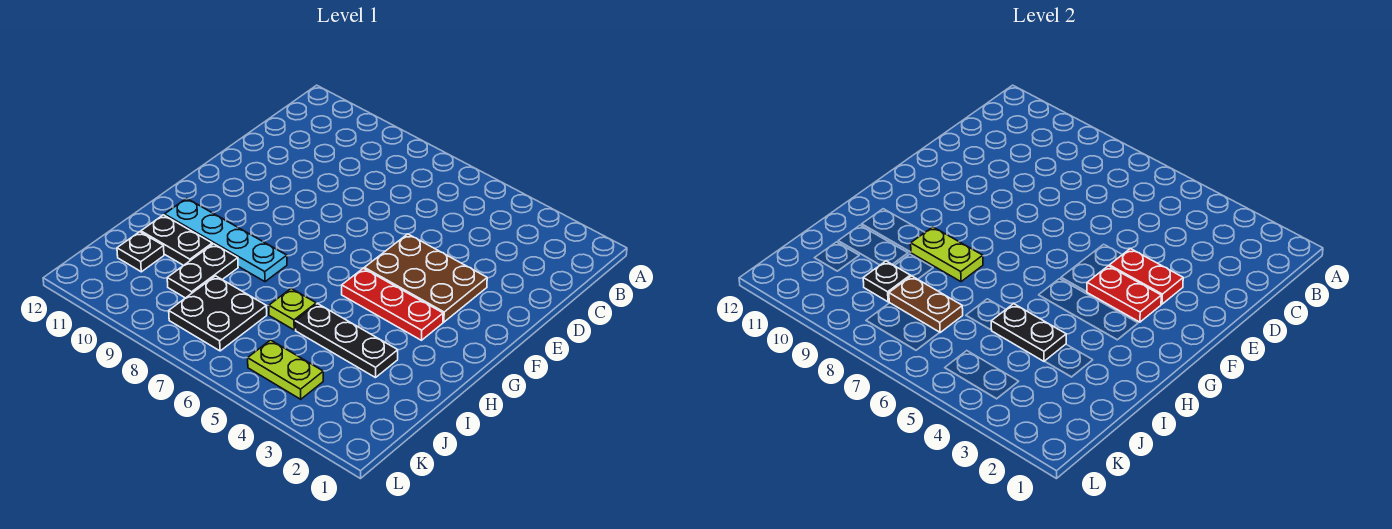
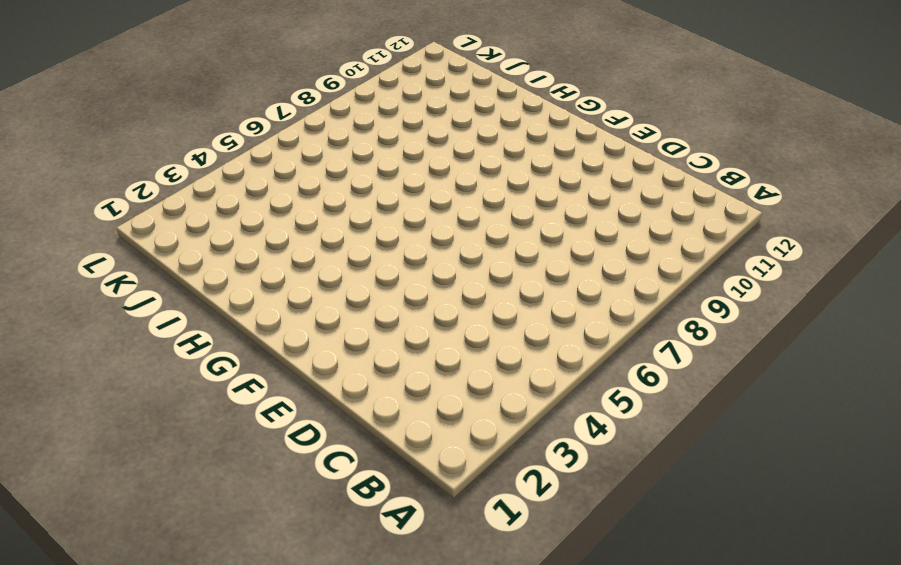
none -> brown 2x3 plate [364,234,487,322]
none -> red 1x3 plate [342,268,443,340]
none -> cyan 1x4 plate [165,198,287,282]

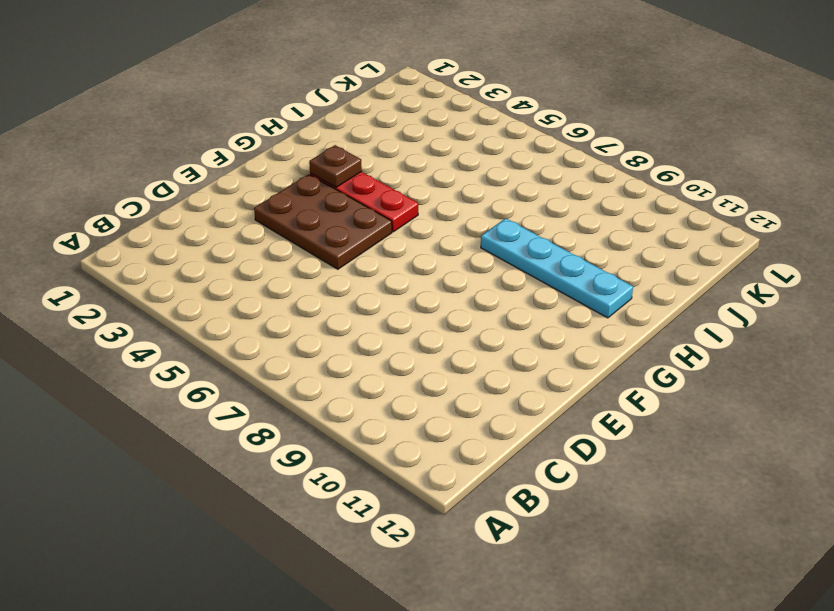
brown 1x1 plate [309,145,362,187] -> none
none -> black 1x3 plate [295,304,398,378]
none -> lime 1x1 plate [269,289,316,330]
none -> black 1x2 plate [167,244,238,298]

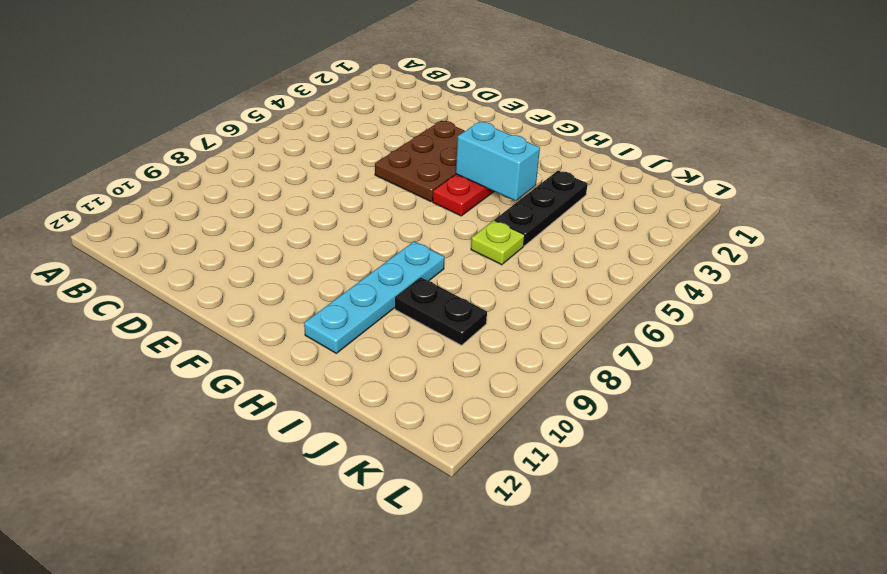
cyan 1x2 brick [456,122,540,201] -> none
none -> black 1x2 plate [141,215,212,265]
none -> black 2x2 plate [169,276,267,351]
none -> black 1x1 plate [117,232,164,272]

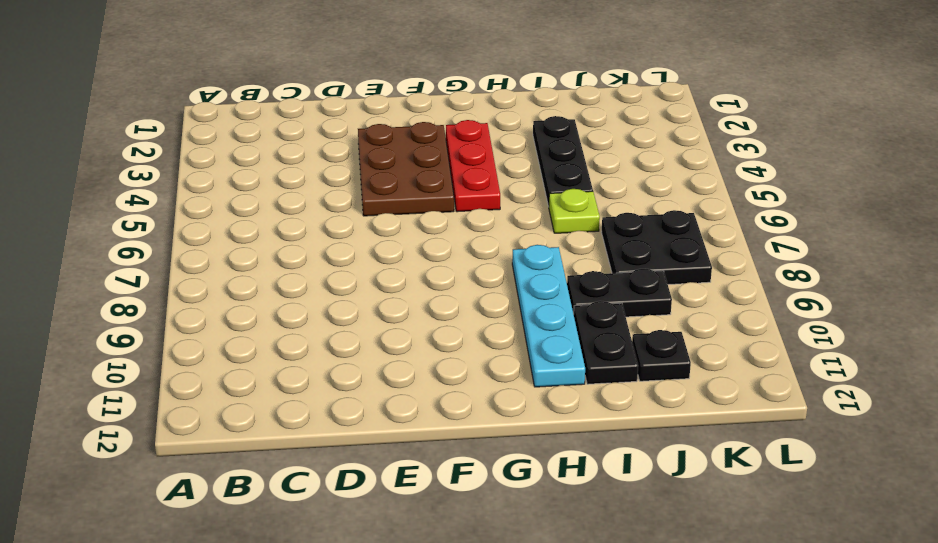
none -> lime 1x2 plate [248,340,323,399]
none -> red 1x2 plate [1109,249,1183,304]
none -> red 1x2 plate [1087,266,1161,322]

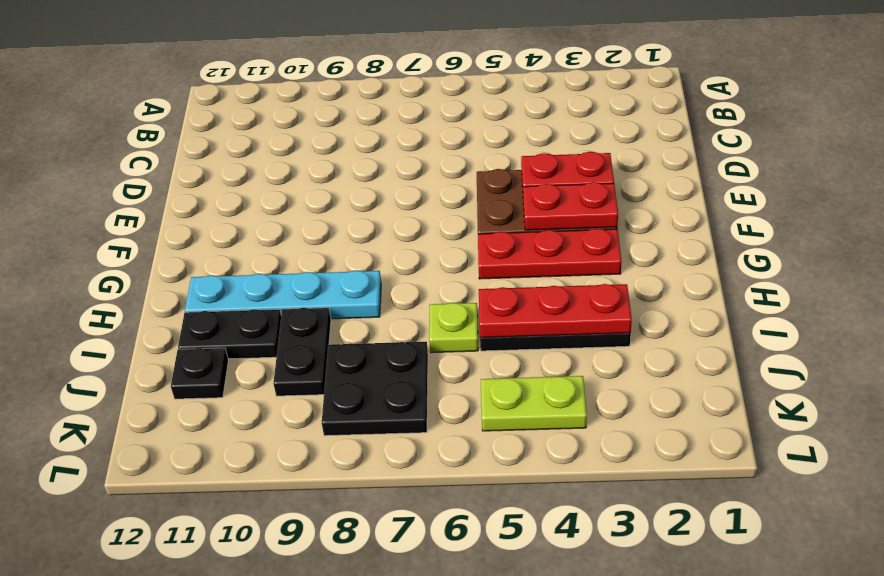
red 1x3 plate [479,284,632,338] -> black 1x2 plate [991,304,1066,361]
none -> lime 1x2 plate [911,227,983,282]
none -> brown 1x2 plate [889,276,963,333]
none -> black 1x1 plate [863,261,910,302]

